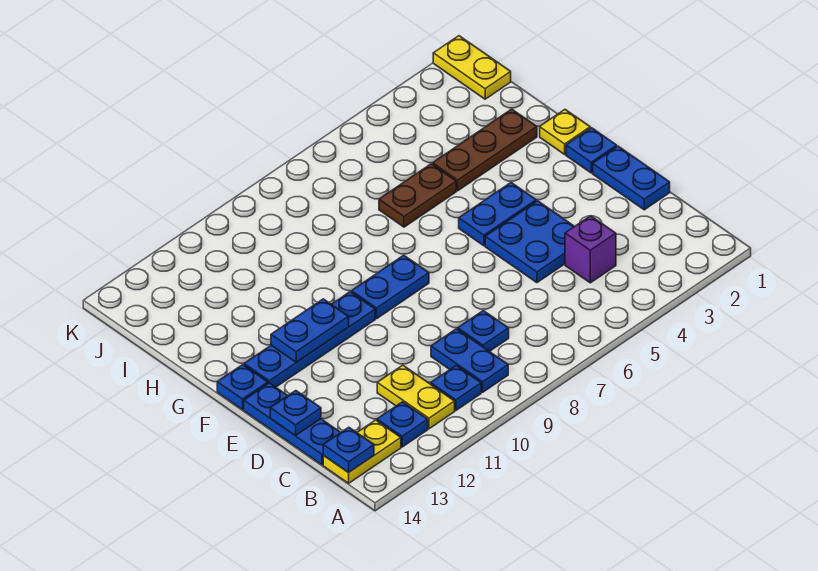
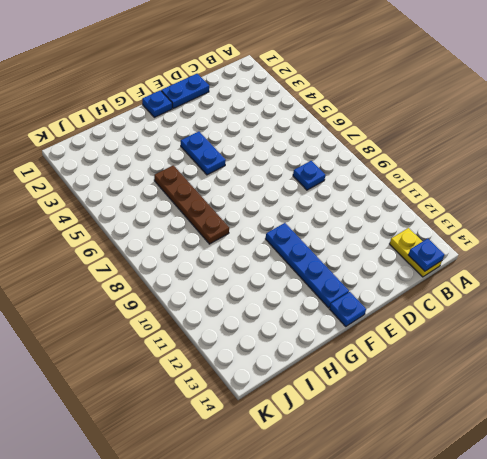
brown 1x4 plate [154,165,229,244] -> brown 1x2 plate [379,164,456,227]
none -> blue 1x2 plate [431,329,508,392]
none -> blue 1x1 plate [431,365,481,411]
none -> yellow 1x2 plate [377,365,455,429]

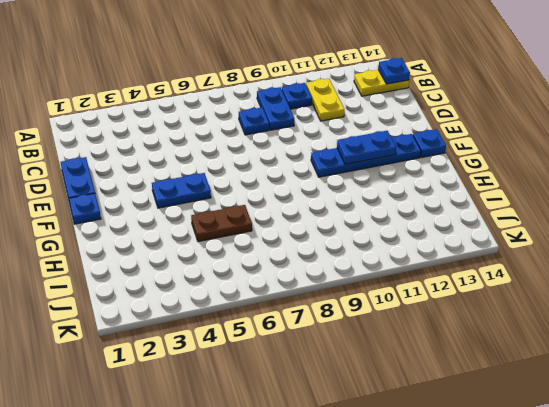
none -> blue 1x1 plate [377,402,428,447]
none -> purple 1x1 brick [565,216,616,283]
none -> blue 1x3 plate [244,383,341,465]

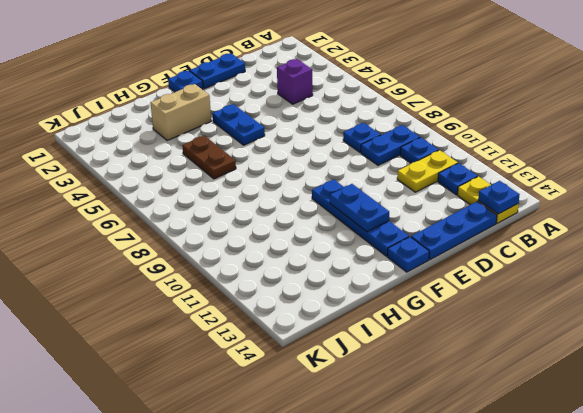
tan 1x2 brick [151,84,211,140] -> brown 1x3 plate [433,109,537,191]
none -> blue 2x2 plate [485,201,574,283]
none -> blue 1x2 plate [351,255,429,319]
none -> yellow 1x1 plate [540,110,590,154]

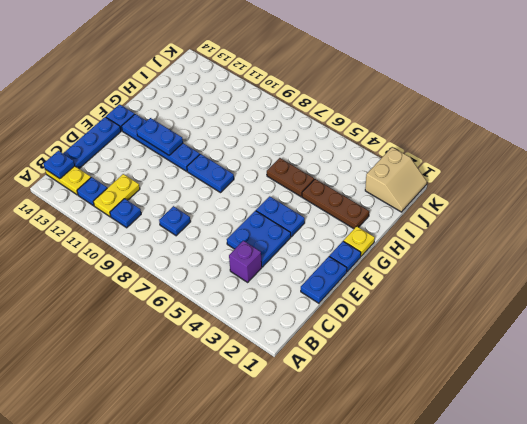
tan 2x2 slope [365,147,427,212] -> yellow 1x2 plate [433,36,511,99]
none -> blue 1x2 plate [431,329,508,392]
none -> blue 1x1 plate [270,391,321,436]

